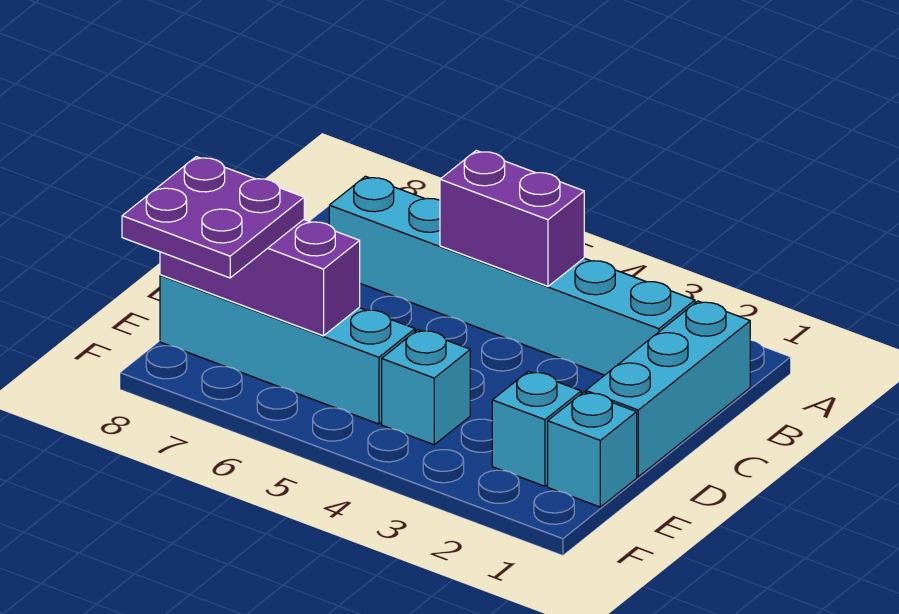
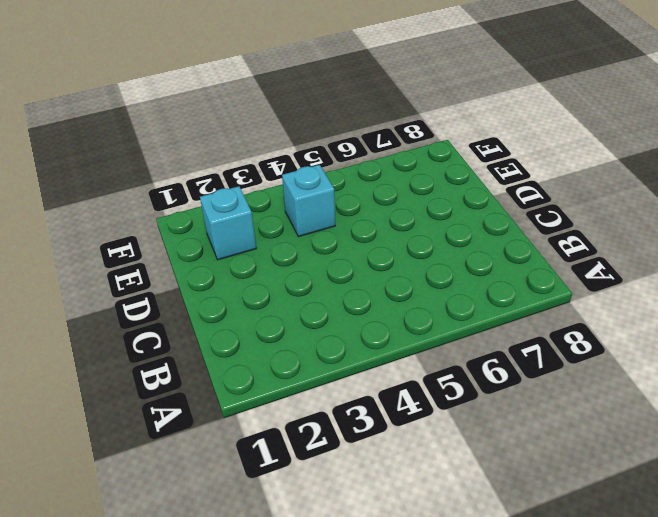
none -> cyan 1x3 brick [586,301,750,477]
none -> cyan 1x6 brick [329,176,695,375]

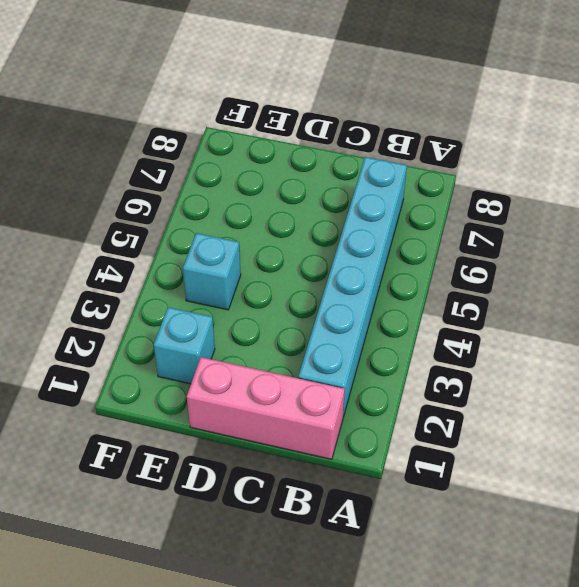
pink 1x3 brick [187,357,345,459] -> cyan 1x3 brick [586,301,750,477]
none -> cyan 1x1 brick [548,392,637,507]
none -> cyan 1x4 brick [160,275,415,424]

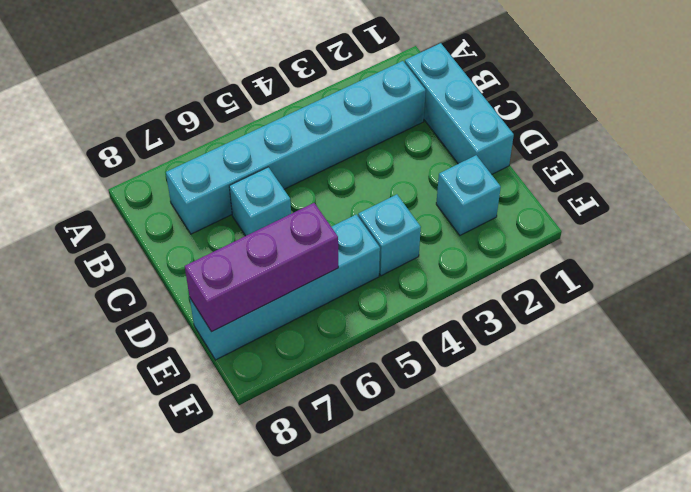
cyan 1x1 brick [229,167,291,236] -> cyan 1x1 brick moved to [548,392,637,507]
none -> purple 1x2 brick [440,151,584,286]
none -> purple 2x2 plate [122,157,304,278]

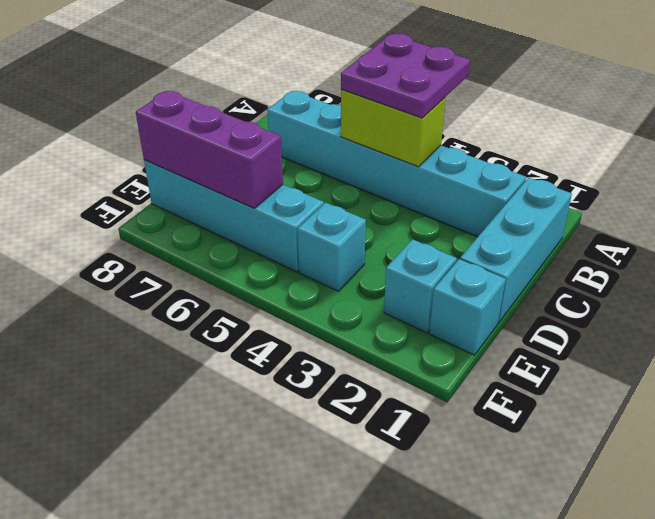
purple 2x2 plate [341,34,470,118] -> purple 2x2 plate moved to [122,157,304,278]
lime 1x2 brick [341,90,445,167] -> purple 1x2 brick [440,151,584,286]

